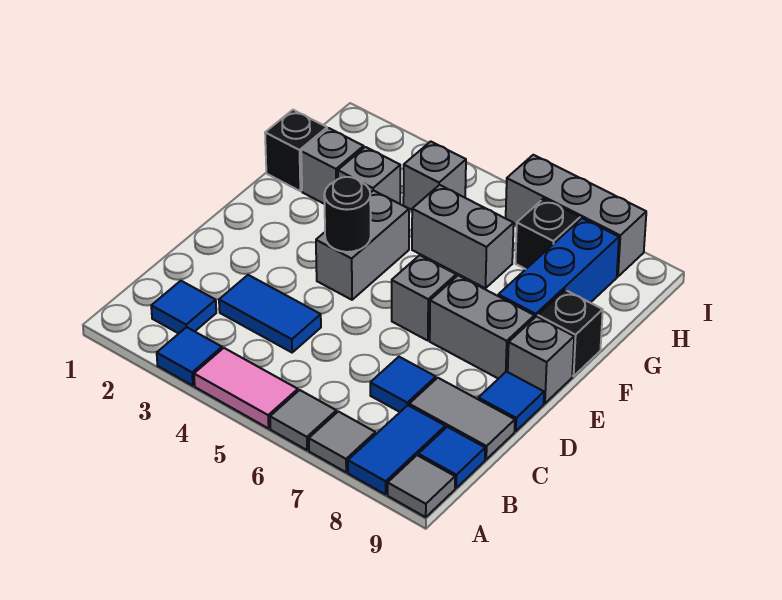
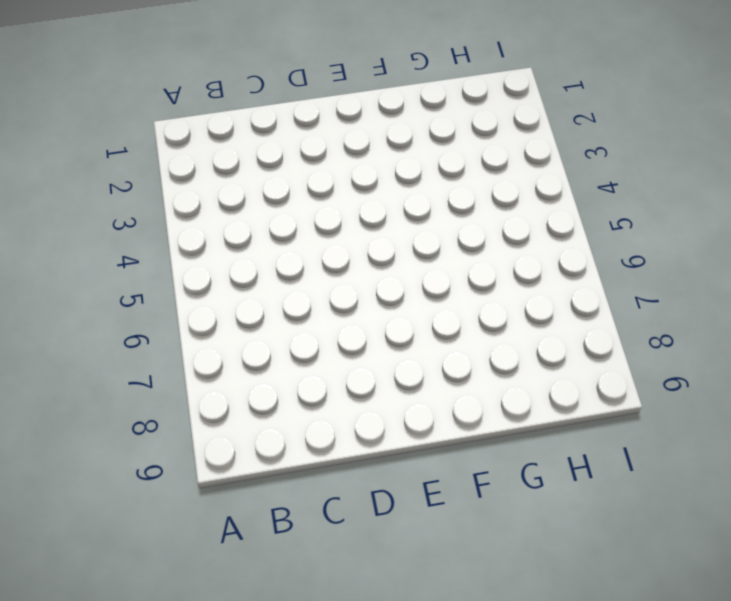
none -> blue 1x1 tile [157,327,222,386]
none -> pink 1x2 tile [194,348,298,428]
none -> grey 1x1 tile [270,390,336,450]

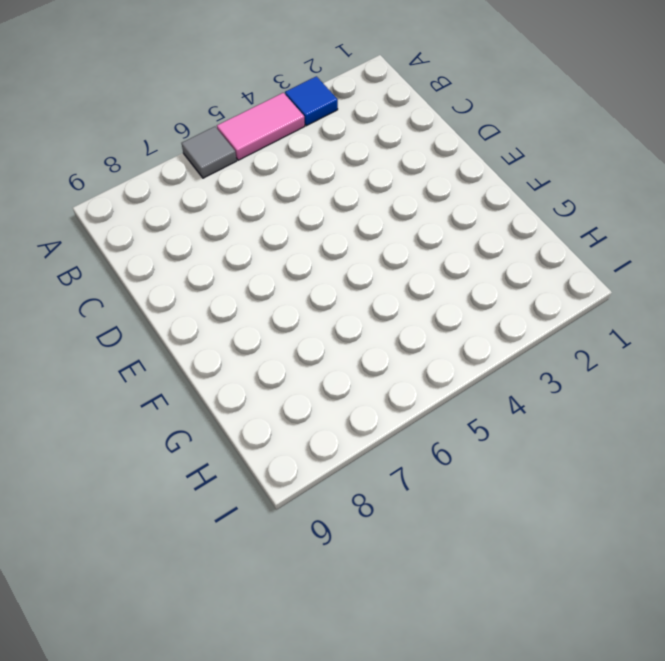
none -> grey 1x1 tile [309,411,375,472]
none -> blue 1x2 tile [348,405,445,495]
none -> grey 1x1 tile [388,455,455,517]

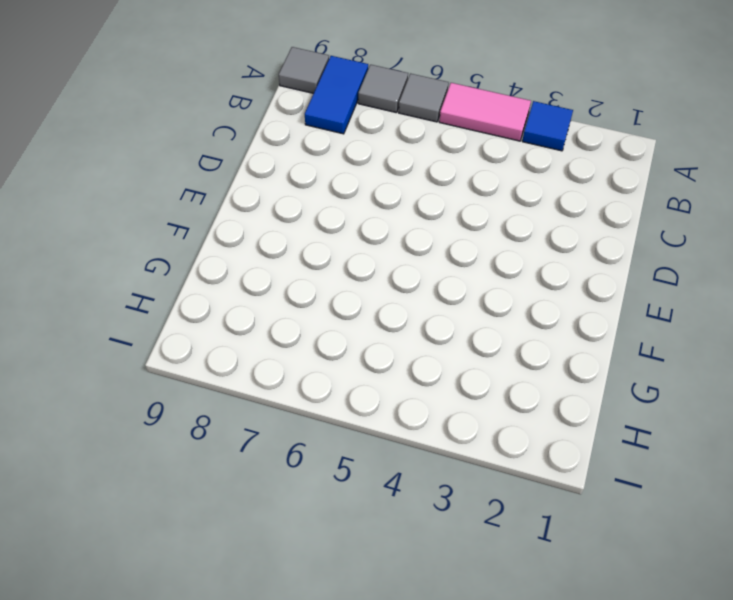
none -> blue 1x1 tile [151,281,216,333]
none -> blue 1x1 tile [418,427,485,488]
none -> blue 1x2 tile [219,275,321,352]

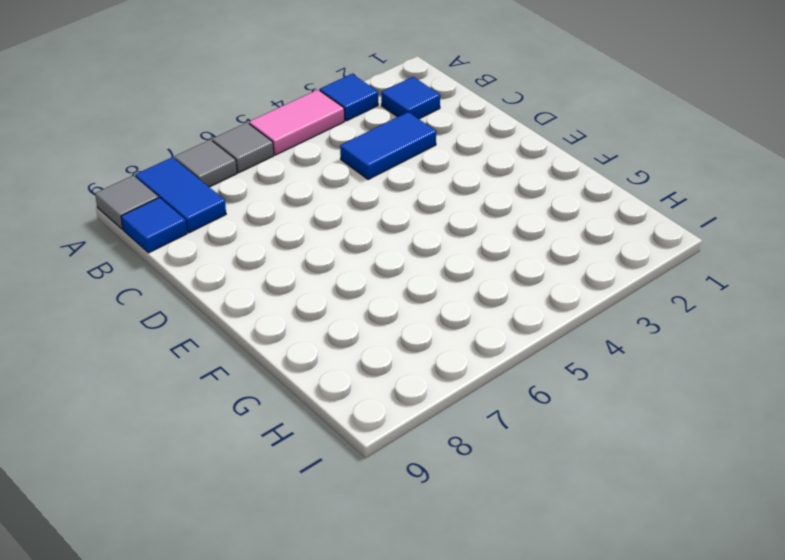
none -> blue 1x1 tile [370,357,436,412]
none -> grey 1x2 tile [409,378,515,459]
none -> blue 1x1 tile [478,372,544,431]

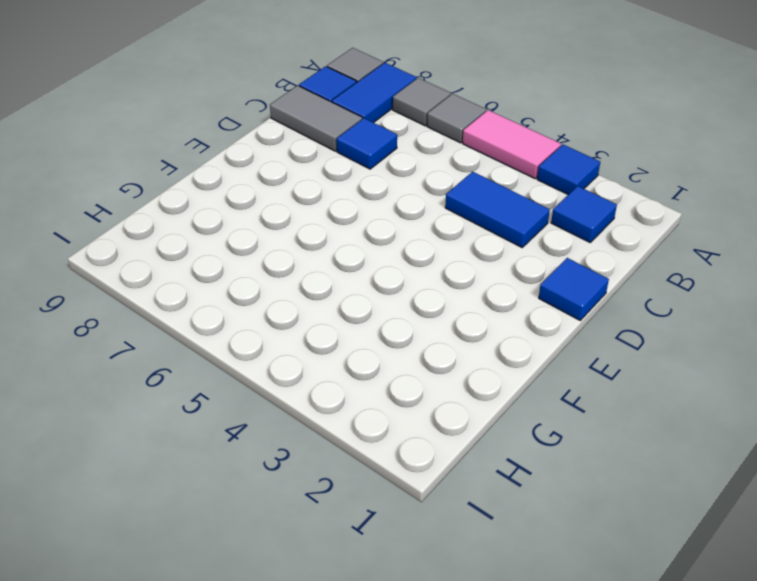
blue 1x1 tile [539,258,609,320] -> blue 1x1 tile moved to [478,372,544,431]
none -> grey 1x2 brick [316,191,409,300]
none -> grey 1x1 brick [392,255,456,341]
none -> grey 1x2 brick [430,275,534,379]

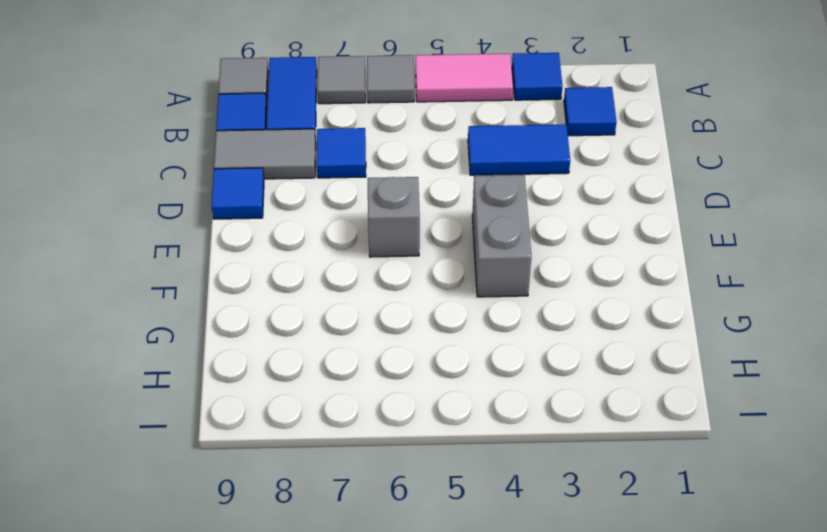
none -> grey 1x2 brick [430,275,534,379]
none -> grey 1x1 brick [508,316,574,404]
none -> blue 1x3 brick [498,218,619,318]

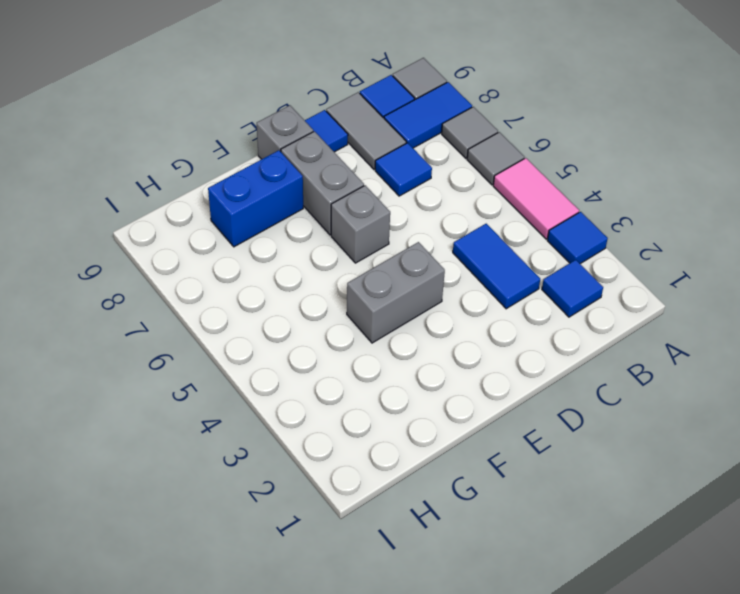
blue 1x2 brick [208,150,303,247] -> blue 1x3 brick [498,218,619,318]
none -> black 1x1 brick [538,290,603,376]
none -> black 1x1 brick [265,110,327,191]
none -> grey 1x1 brick [301,128,364,204]

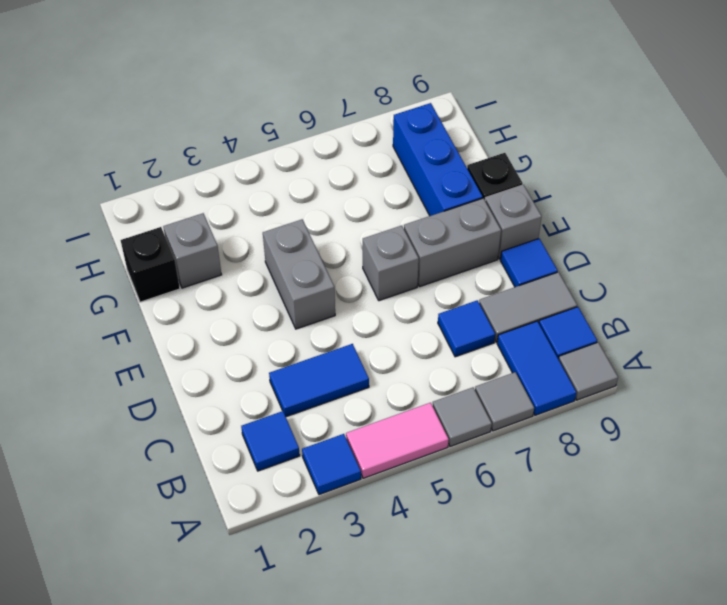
none -> grey 1x1 brick [338,147,400,204]
none -> grey 1x2 brick [412,185,514,288]
none -> grey 1x1 brick [403,141,466,210]

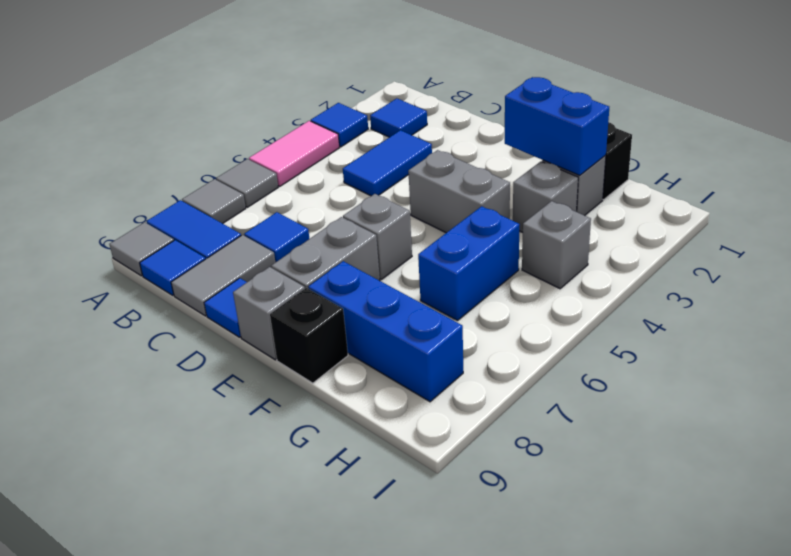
blue 1x2 brick [505,77,609,175] -> none
blue 1x2 brick [418,206,520,321] -> grey 1x2 brick [412,185,514,288]
none -> black 1x1 brick [515,199,580,269]
none -> grey 1x3 brick [506,155,646,277]
none -> black 1x1 round brick [324,177,371,252]

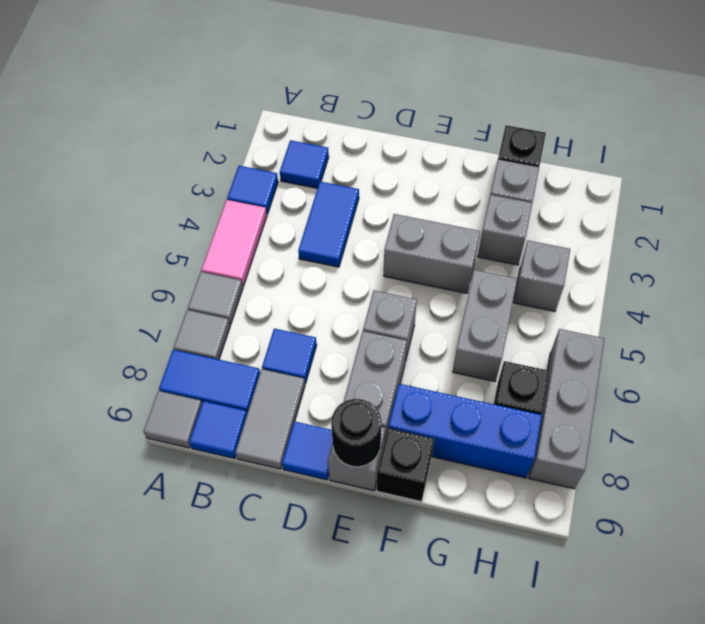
black 1x1 round brick [331,399,381,467] -> black 1x1 round brick moved to [324,177,371,252]

